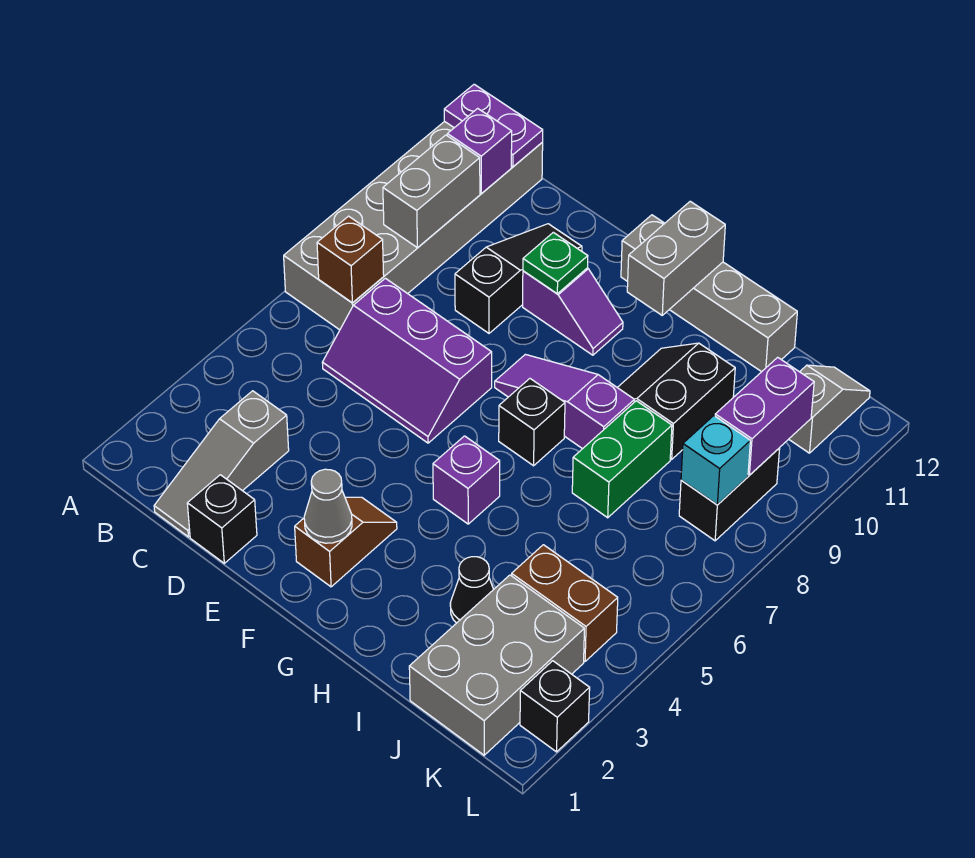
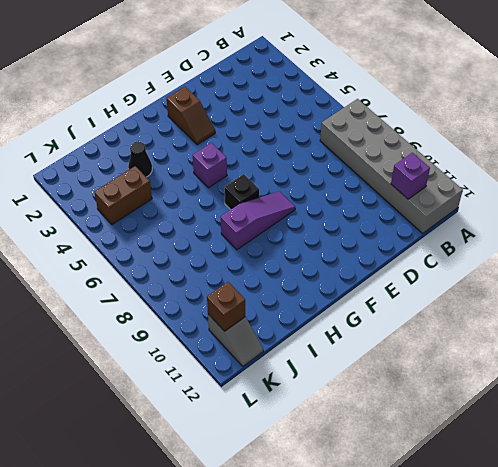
brown 1x1 brick [207,282,245,331] -> brown 1x1 brick moved to [317,216,384,303]
none -> grey 1x3 slope [154,391,289,537]
none -> purple 2x3 slope [322,278,492,443]
none -> black 1x1 brick [187,475,257,563]

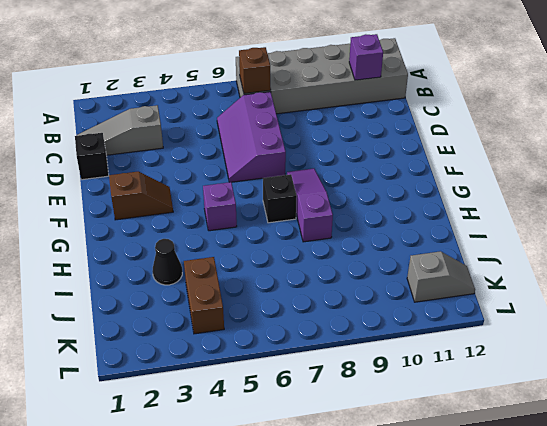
none -> black 1x3 slope [455,224,582,333]
none -> purple 1x2 slope [523,268,623,355]
none -> grey 1x4 brick [621,215,797,372]

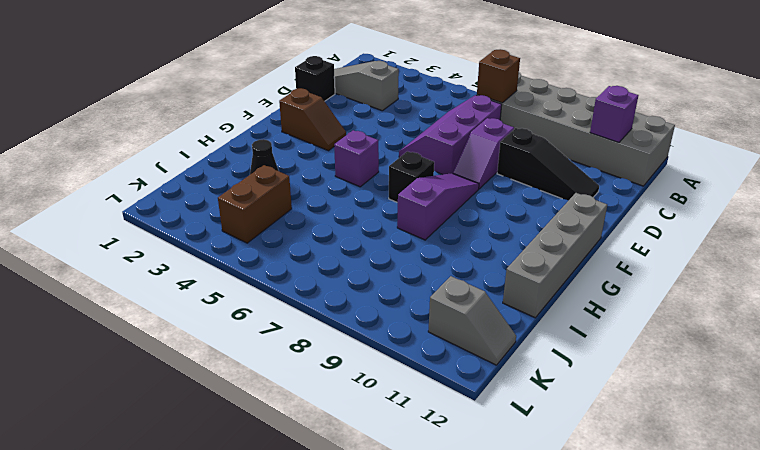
purple 1x2 slope [453,118,514,189] -> purple 1x2 slope moved to [523,268,623,355]
none -> black 2x2 slope [617,343,735,459]
none -> green 1x2 brick [572,401,672,518]
none -> grey 2x3 brick [409,575,584,755]

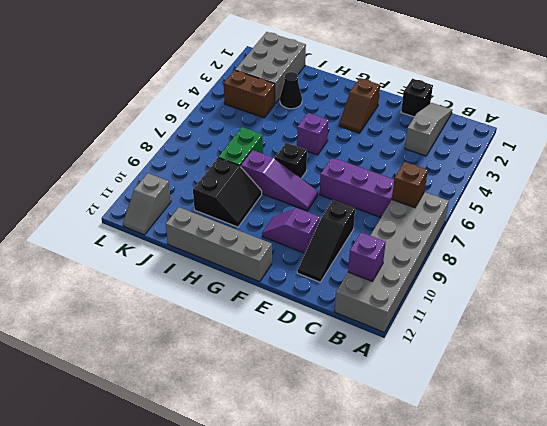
none -> black 1x2 brick [679,448,780,541]
none -> black 1x1 brick [520,661,590,752]
none -> purple 1x2 plate [444,84,543,167]

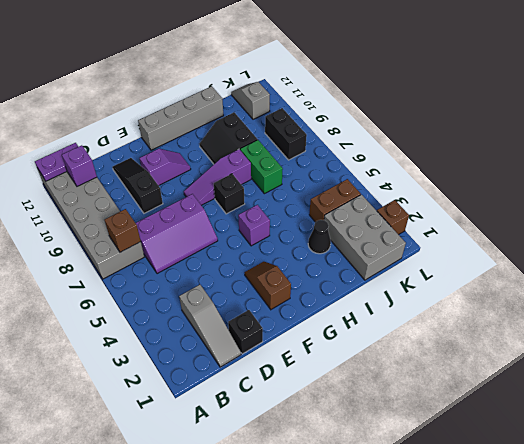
brown 1x1 brick [377,200,409,235] -> black 1x1 brick [520,661,590,752]
none -> grey 1x2 brick [383,135,480,248]
none -> green 1x1 plate [523,232,588,294]
none -> grey 1x1 cone [304,469,352,543]

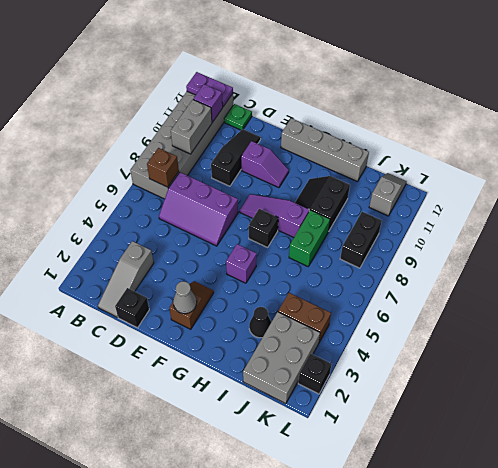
green 1x1 plate [224,104,252,130] -> green 1x1 plate moved to [523,232,588,294]
none -> grey 1x2 brick [627,201,725,315]
none -> cyan 1x1 brick [681,416,750,505]
none -> purple 1x2 brick [715,357,814,475]

